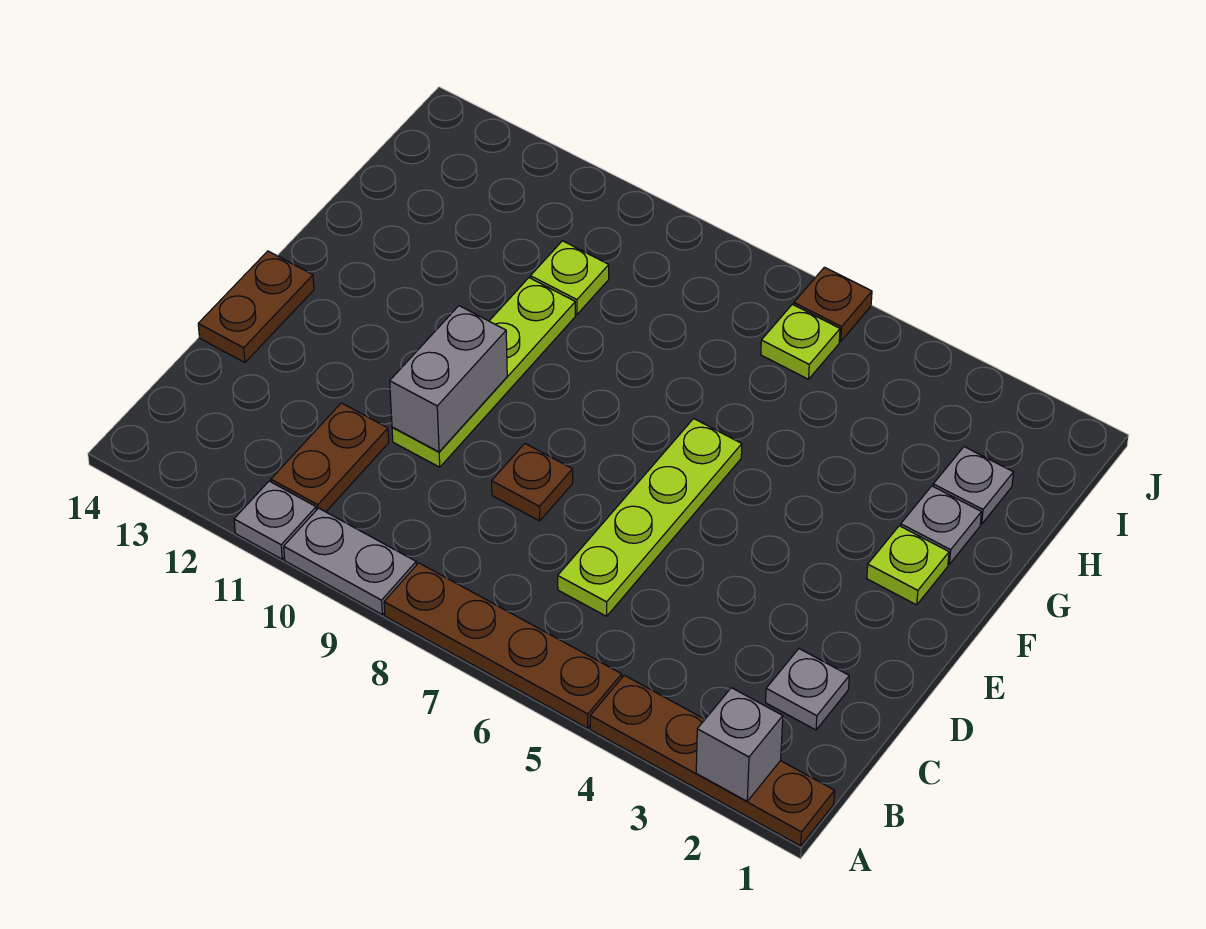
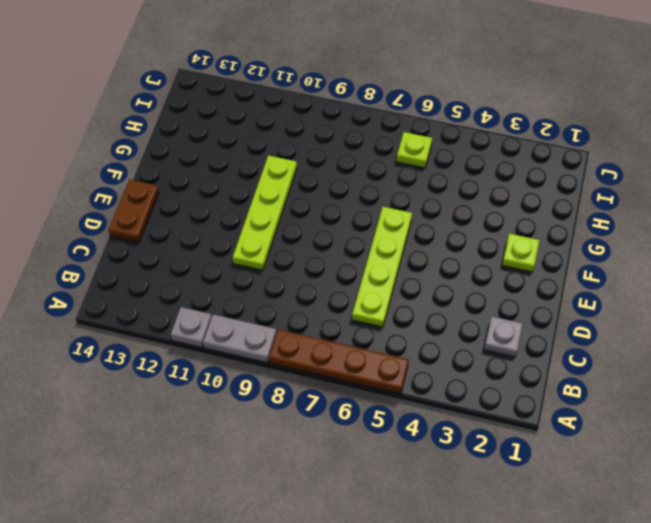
none -> brown 1x4 plate [590,675,835,846]
none -> brown 1x2 plate [271,403,389,512]
none -> brown 1x1 plate [492,444,573,521]

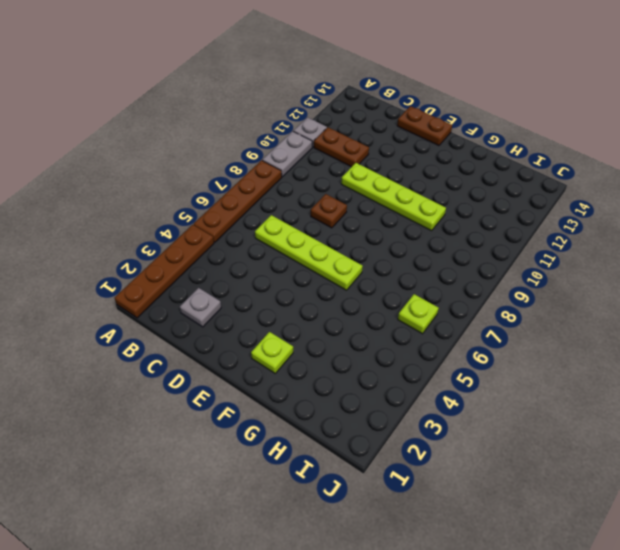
none -> grey 1x1 plate [901,486,981,564]
none -> grey 1x1 plate [933,447,1013,524]
none -> lime 1x1 plate [531,241,609,314]

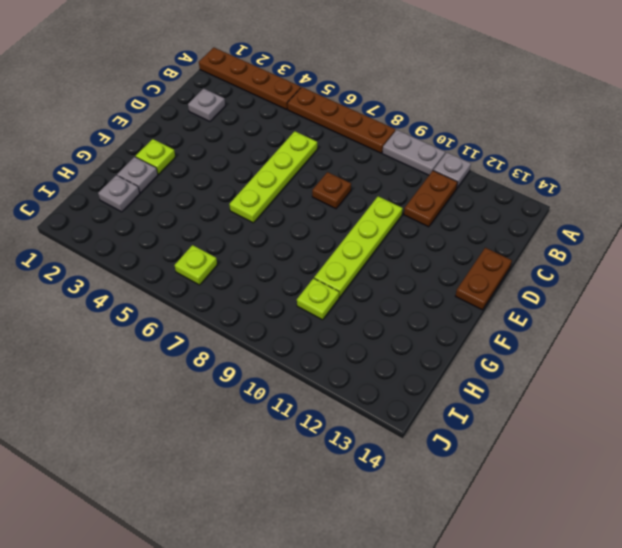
none -> brown 1x1 plate [794,267,872,341]
none -> grey 1x1 brick [696,688,783,801]
none -> grey 1x2 brick [390,306,507,452]

